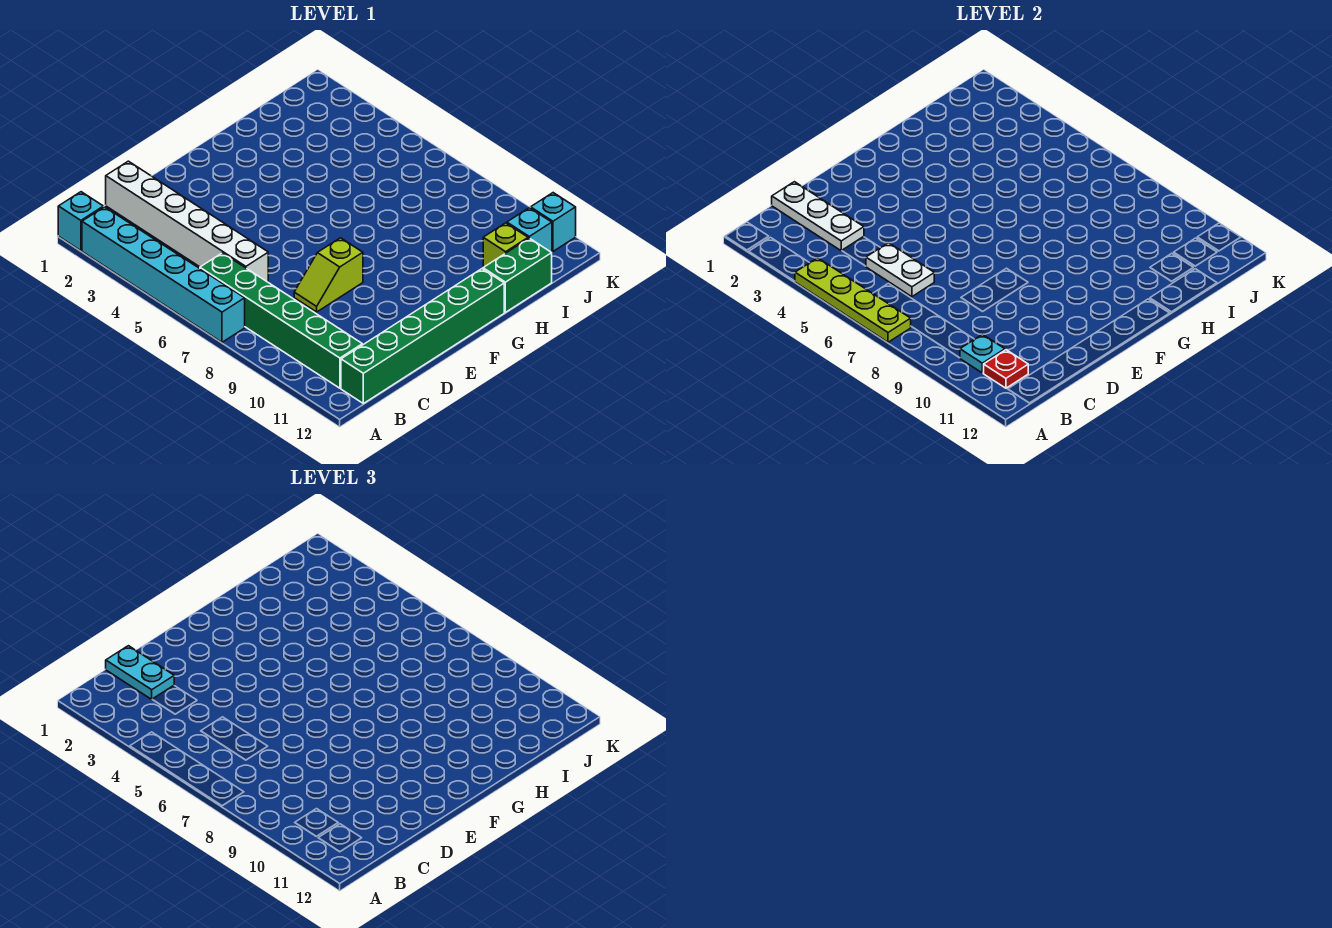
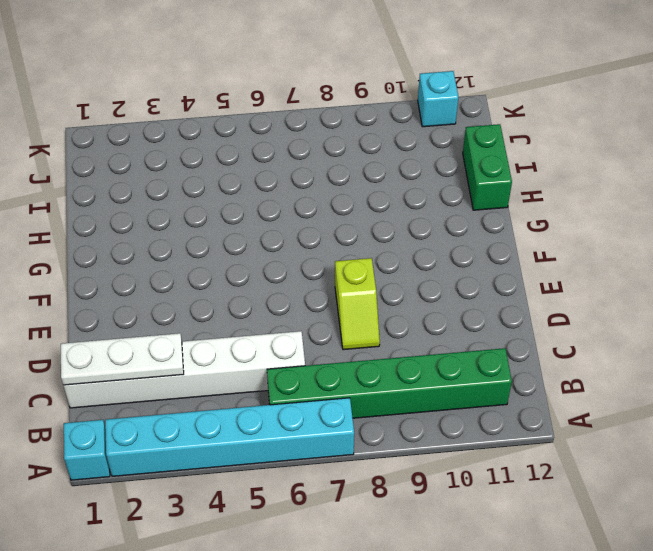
none -> green 1x6 brick [341,269,504,404]
none -> lime 1x1 brick [483,223,528,267]
none -> cyan 1x1 brick [507,208,552,252]

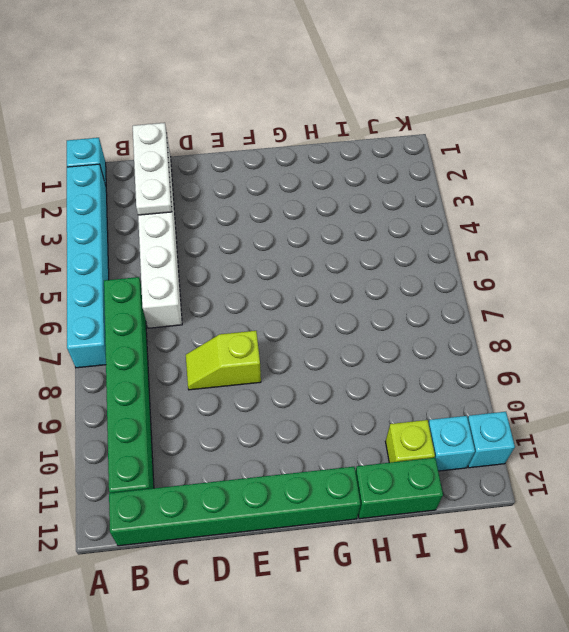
none -> lime 1x4 plate [795,258,911,342]
none -> cyan 1x1 plate [960,334,1005,373]
none -> red 1x1 plate [984,350,1028,388]

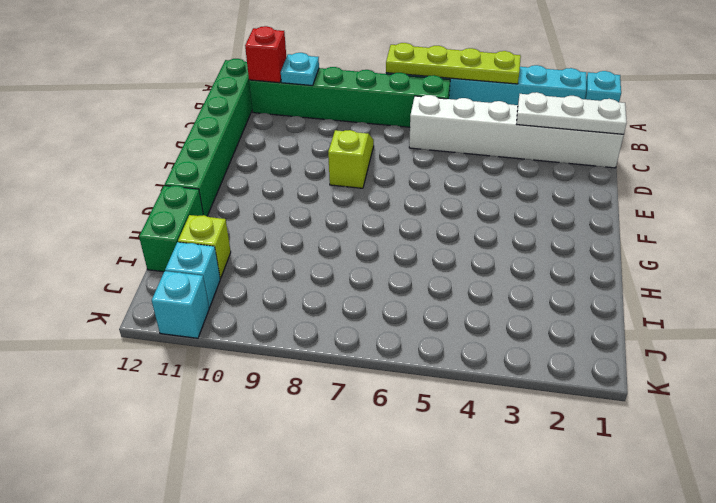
red 1x1 brick [245,26,286,83] -> red 1x1 plate [984,350,1028,388]
none -> white 1x2 plate [866,243,934,297]
none -> cyan 1x2 plate [106,646,174,699]

